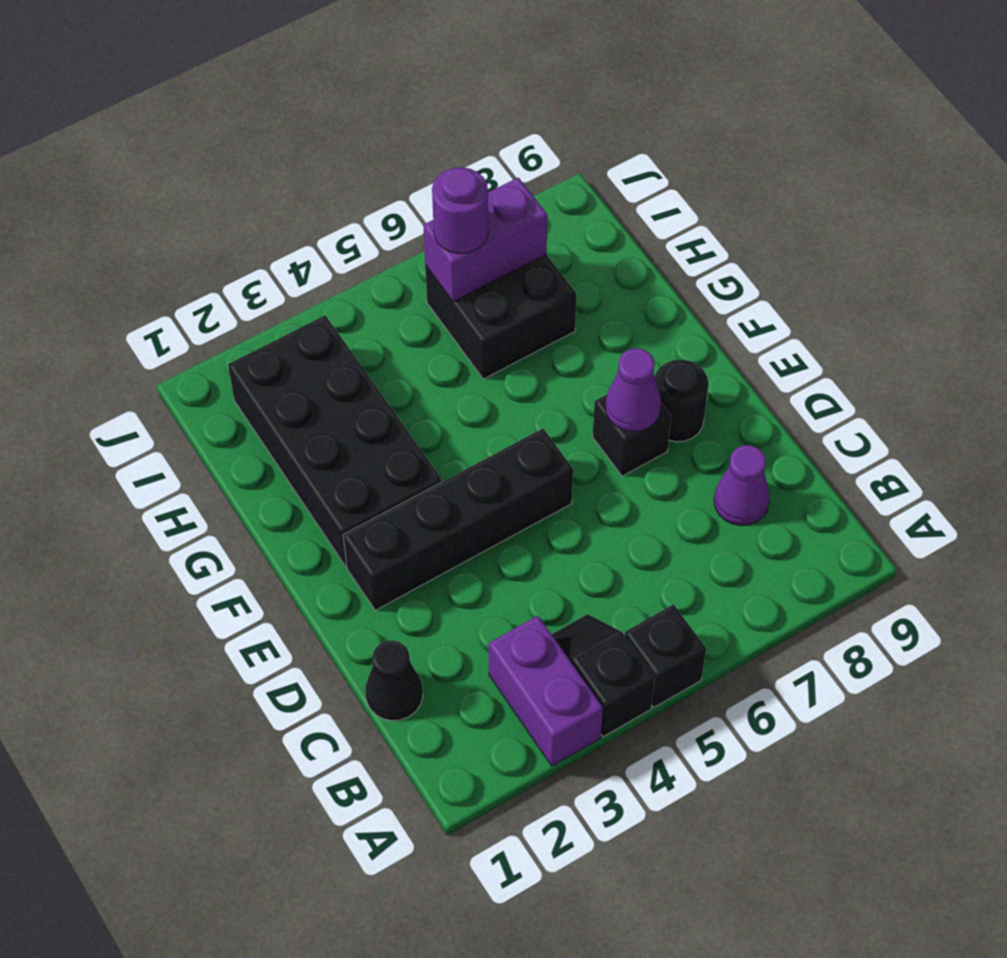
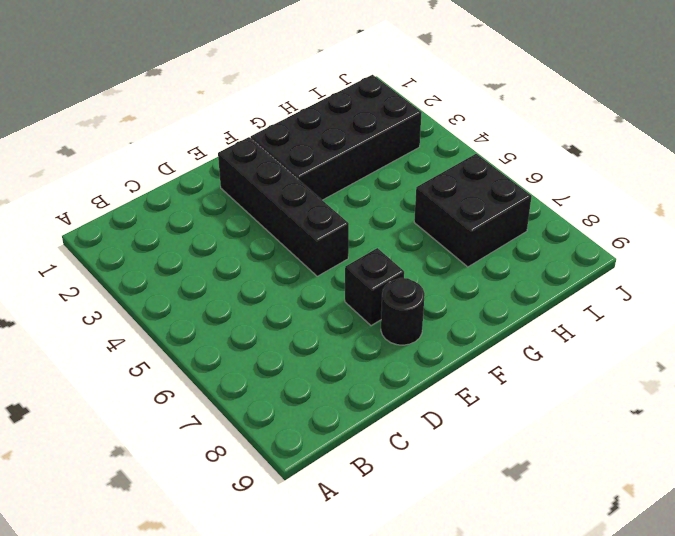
none -> purple 1x2 brick [489,616,603,766]
none -> black 1x2 slope [552,614,655,737]
none -> black 1x1 brick [625,604,706,707]

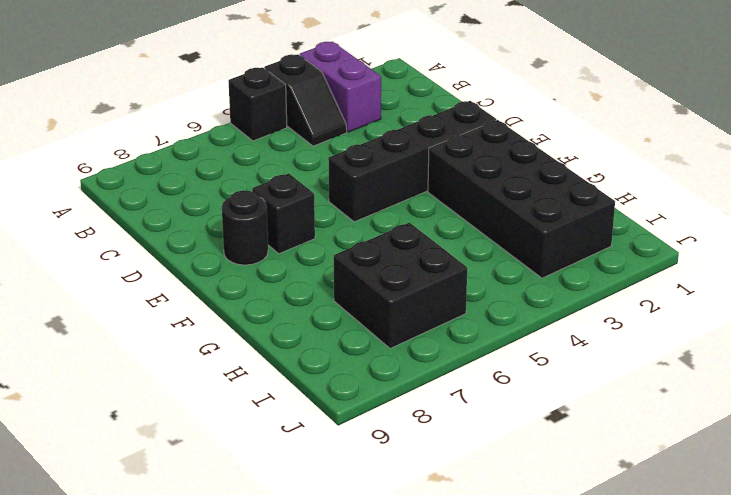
none -> black 1x1 cone [365,640,423,721]
none -> purple 1x1 cone [714,445,770,526]
none -> purple 1x1 cone [605,348,661,431]

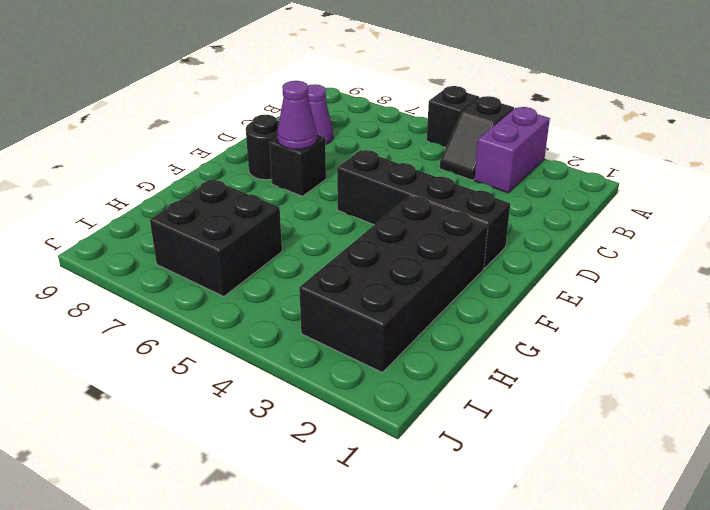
none -> black 1x1 cone [365,640,423,721]
none -> purple 1x2 brick [423,177,547,302]
none -> purple 1x1 round brick [432,167,488,254]

